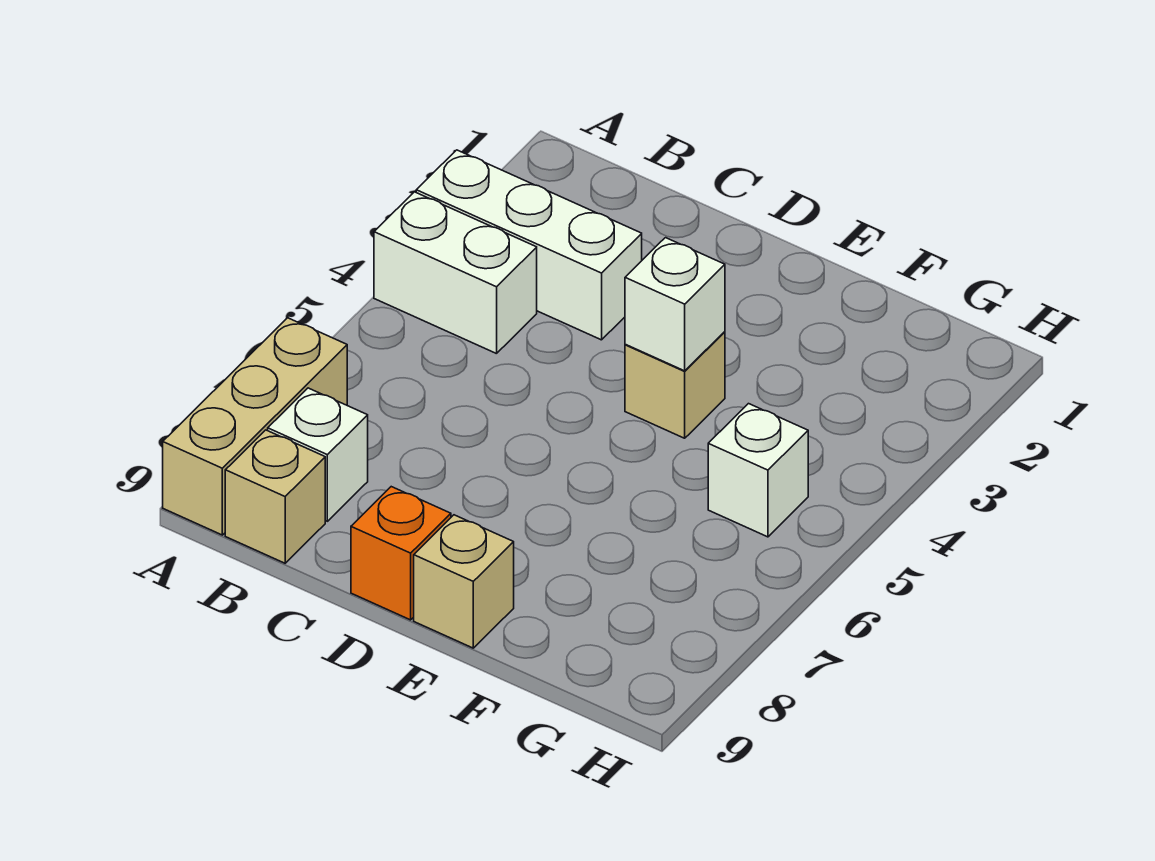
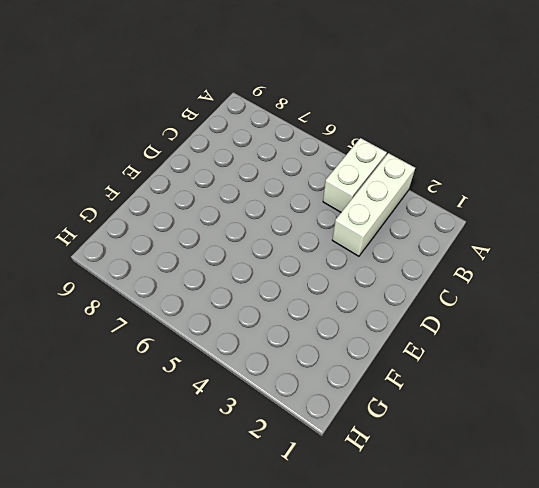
none -> tan 1x3 brick [163,318,347,535]
none -> white 1x1 brick [268,388,368,521]

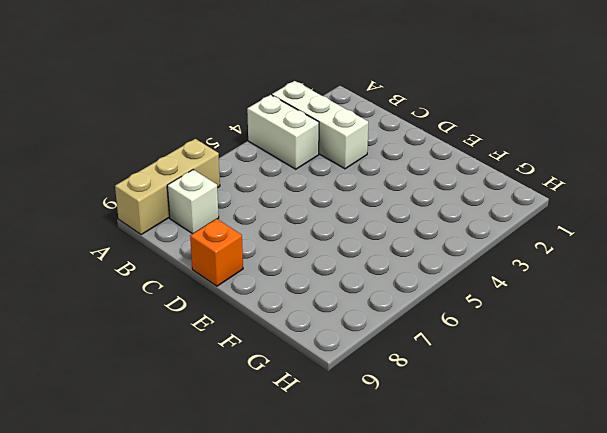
none -> tan 1x1 brick [225,430,325,563]
none -> tan 1x1 brick [625,332,725,438]

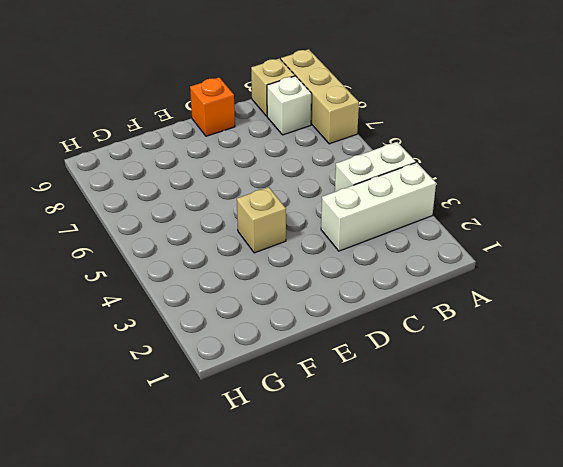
none -> tan 1x1 brick [414,515,514,648]
none -> white 1x1 brick [708,404,808,537]

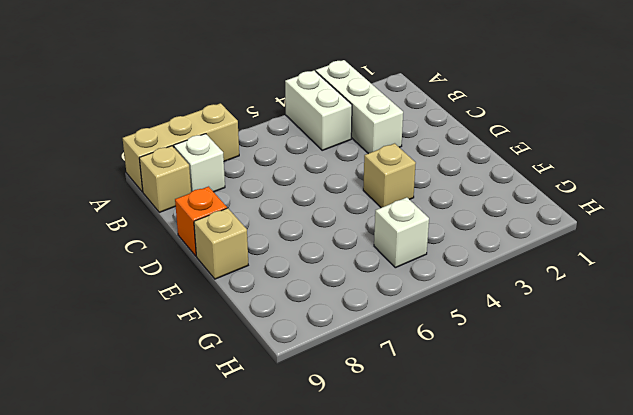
none -> white 1x1 brick [625,238,725,371]

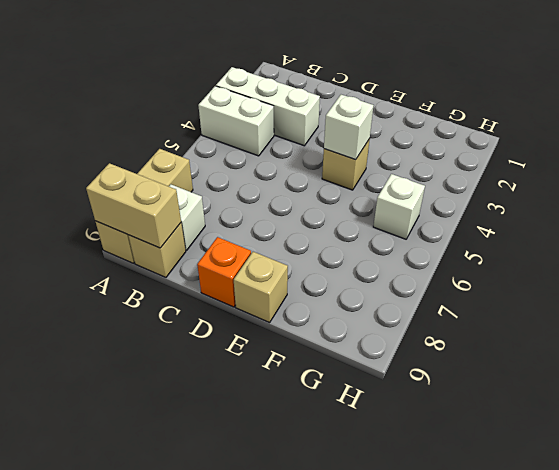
tan 1x2 brick [86,163,181,248] -> none

